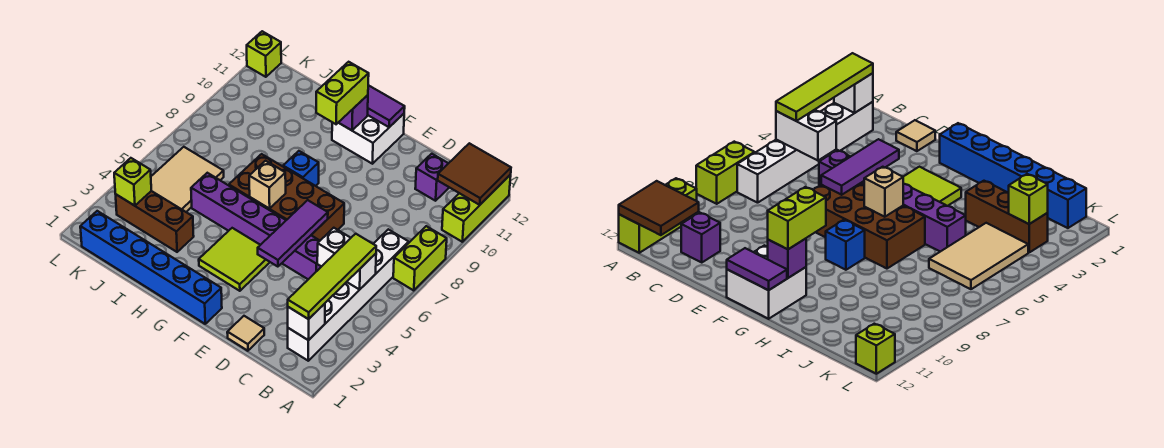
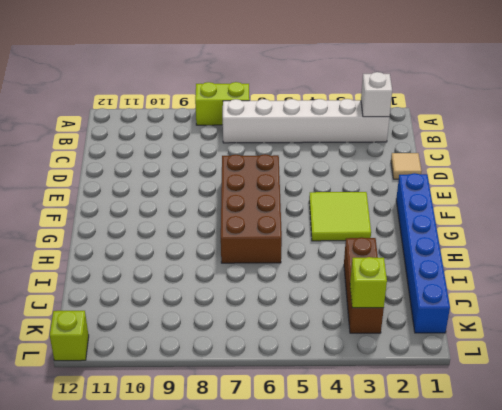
none -> lime 1x3 brick [442,175,511,242]
none -> purple 1x1 brick [415,154,449,201]
none -> purple 1x6 brick [191,173,321,279]

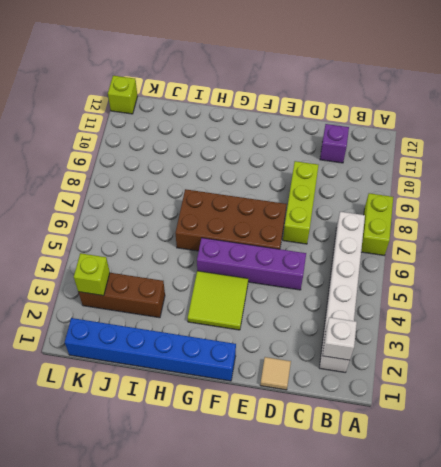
purple 1x4 brick [197,238,306,290] -> purple 1x6 brick [191,173,321,279]
lime 1x3 brick [283,161,319,244] -> lime 1x3 brick moved to [442,175,511,242]
none -> white 2x2 brick [332,114,404,164]
none -> blue 1x1 brick [283,151,319,186]
none -> tan 2x3 tile [151,147,224,212]

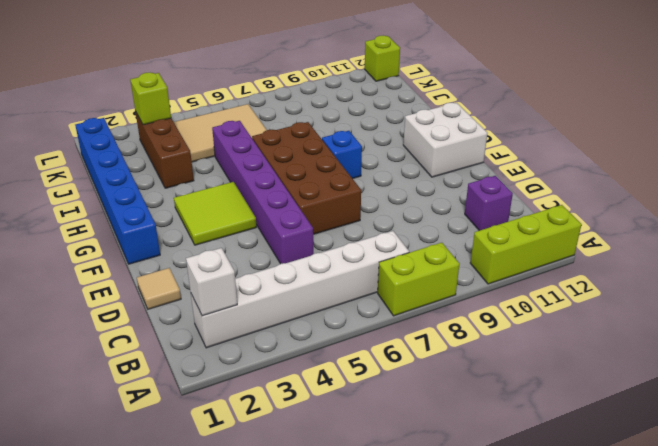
none -> brown 2x2 tile [438,143,511,205]
none -> white 1x2 brick [317,228,376,290]
none -> purple 1x3 tile [258,200,328,267]

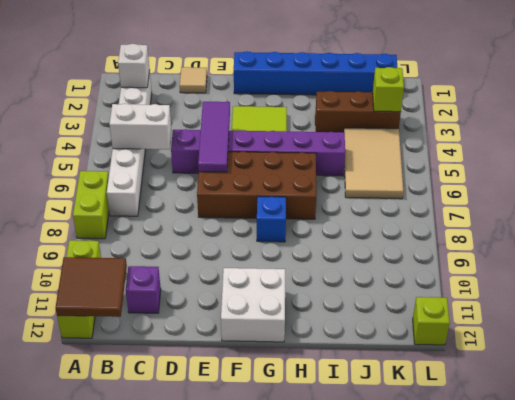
none -> purple 1x2 tile [368,85,405,127]
none -> tan 1x1 brick [249,161,286,209]
none -> purple 1x1 brick [338,95,368,130]

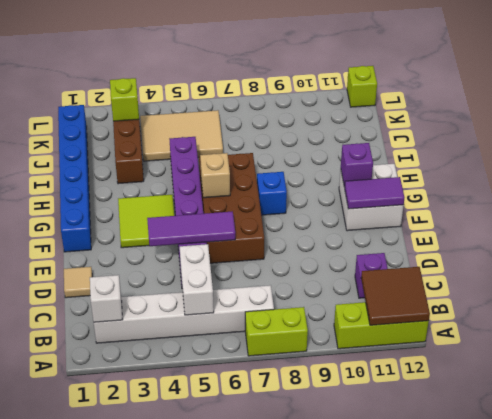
purple 1x2 tile [344,177,404,209] -> purple 1x2 tile turned to [368,85,405,127]
none -> lime 1x4 tile [288,234,376,319]
none -> lime 1x2 brick [316,62,369,124]

